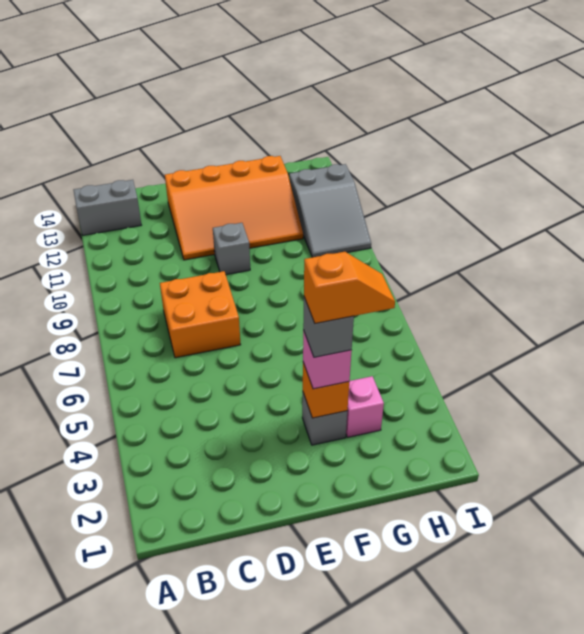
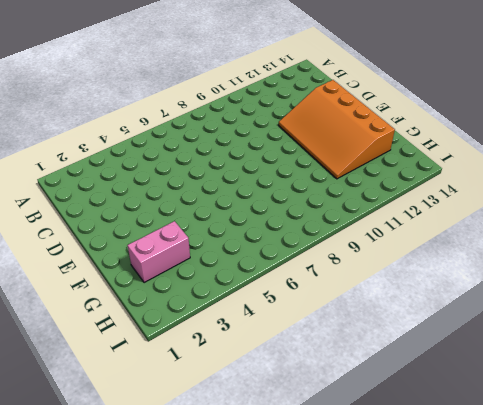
pink 1x2 brick [127,221,190,283] -> pink 1x1 brick [346,376,384,437]
none -> grey 1x2 brick [74,180,141,235]
none -> orange 2x2 brick [160,271,241,358]

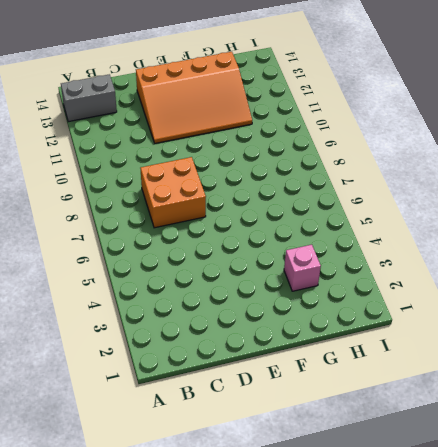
none -> grey 1x1 brick [213,223,250,275]
none -> grey 1x1 brick [302,393,347,445]

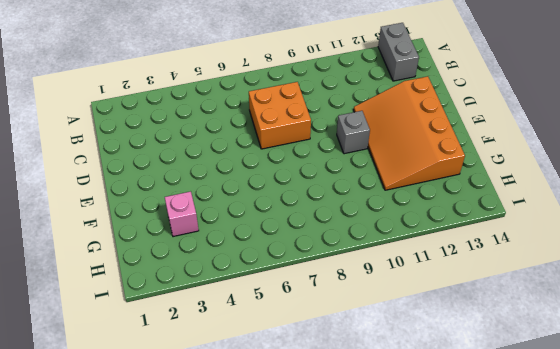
none -> grey 1x1 brick [302,393,347,445]
none -> grey 2x3 slope [289,164,371,257]

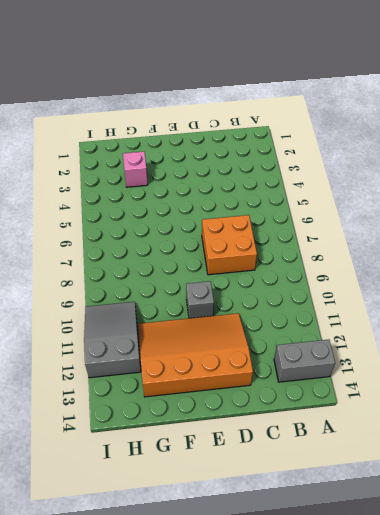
none -> grey 1x1 brick [302,393,347,445]
none -> orange 1x1 brick [303,363,349,418]

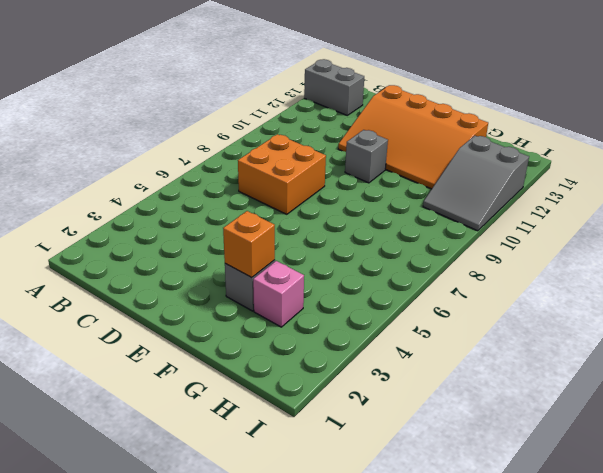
none -> pink 1x1 brick [303,330,352,389]
none -> grey 1x1 brick [303,297,354,357]

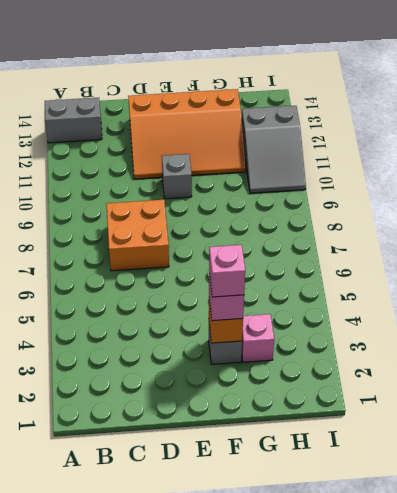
pink 1x1 brick [209,245,245,297] -> grey 1x1 brick [303,297,354,357]
none -> orange 1x2 slope [304,252,395,323]

